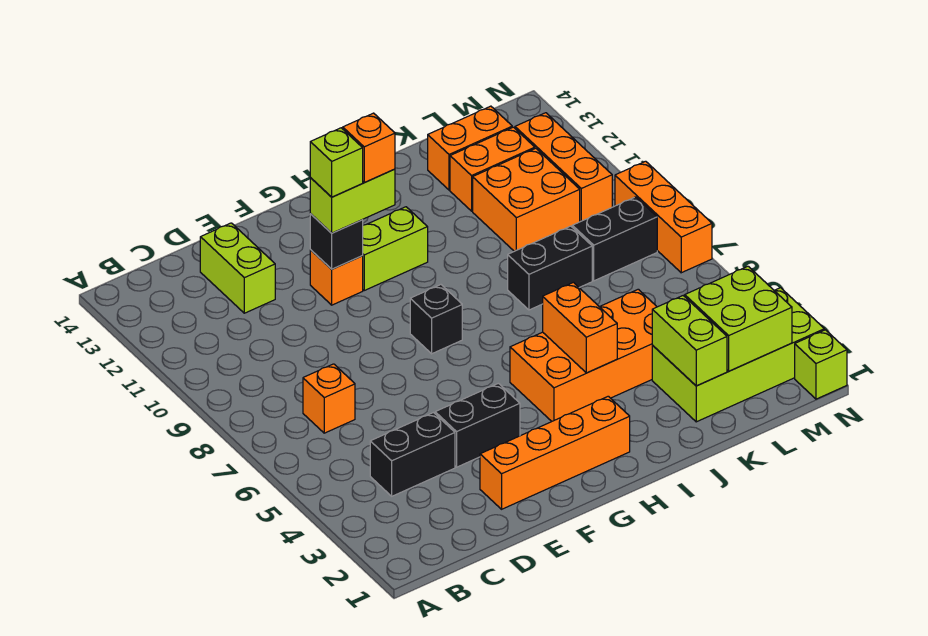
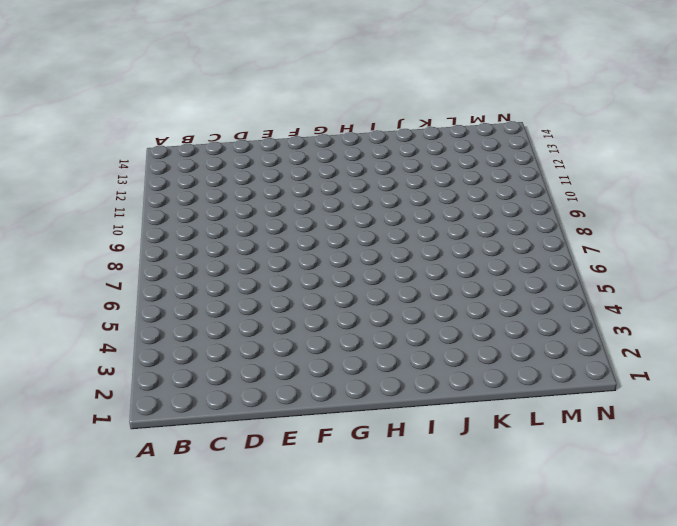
none -> black 1x2 brick [370,413,455,496]
none -> orange 1x1 brick [303,364,355,433]
none -> lime 1x2 brick [200,223,275,313]

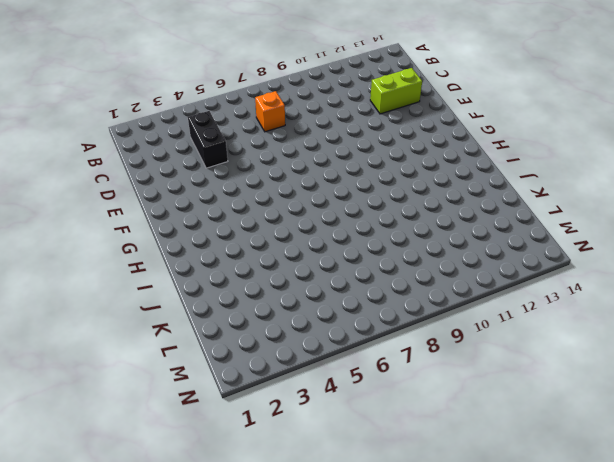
none -> orange 1x4 brick [480,396,630,509]
none -> black 1x2 brick [435,383,520,467]
none -> orange 1x1 brick [310,250,363,305]

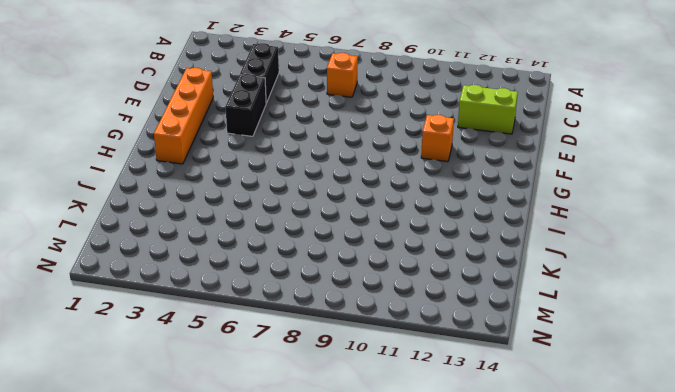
none -> black 1x1 brick [410,285,462,354]
none -> lime 1x2 brick [362,207,428,290]
none -> orange 2x4 brick [510,289,657,421]

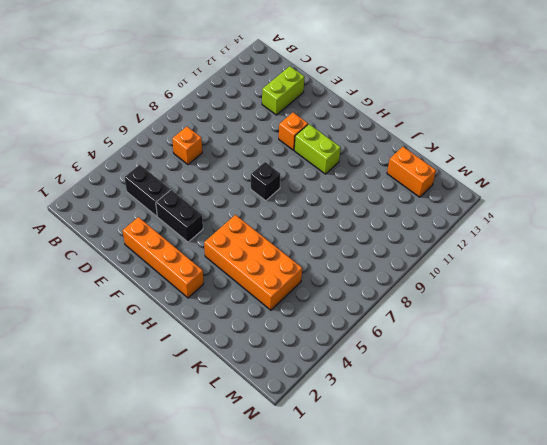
none -> black 1x2 brick [508,226,592,310]
none -> lime 2x4 brick [652,288,824,422]
none -> orange 2x2 brick [473,148,580,251]

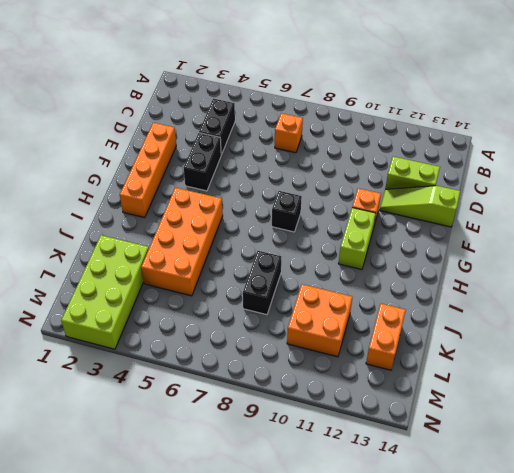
lime 1x3 slope [380,186,460,227] -> none
none -> orange 1x2 brick [450,127,535,211]
none -> black 1x2 brick [572,197,657,281]
none -> orange 1x3 brick [515,113,612,222]

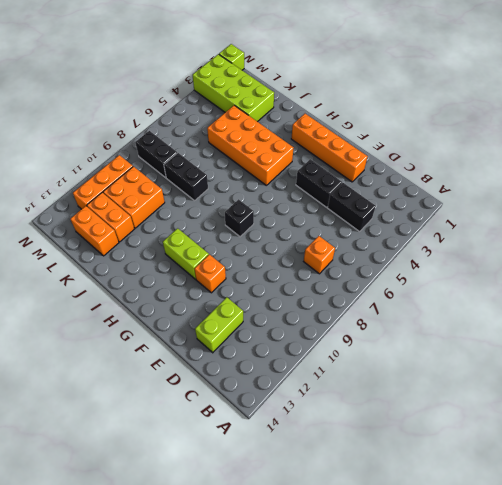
none -> orange 1x3 brick [615,161,712,273]
none -> black 1x1 brick [310,214,363,269]
none -> orange 1x2 brick [543,282,617,373]

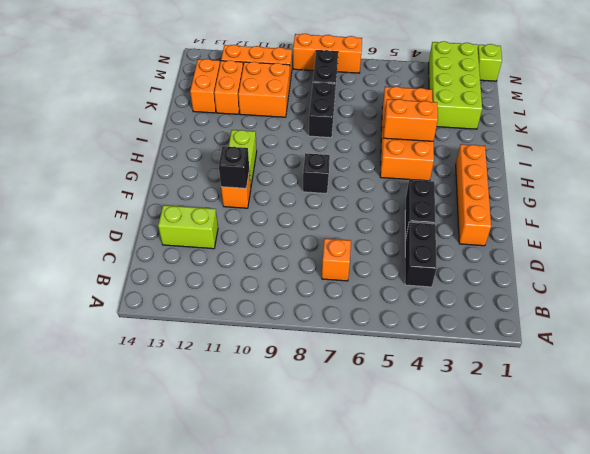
none -> lime 1x2 brick [652,296,727,386]
none -> lime 2x2 brick [685,266,792,371]
none -> lime 1x2 brick [310,169,395,233]

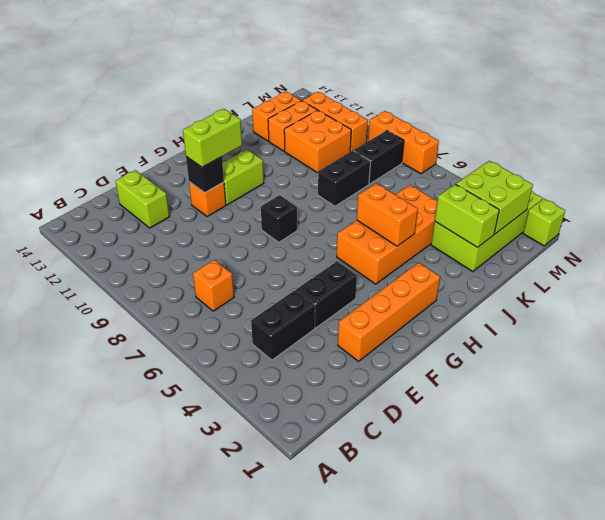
none -> lime 1x1 brick [310,128,363,197]
none -> orange 1x1 brick [343,113,395,183]

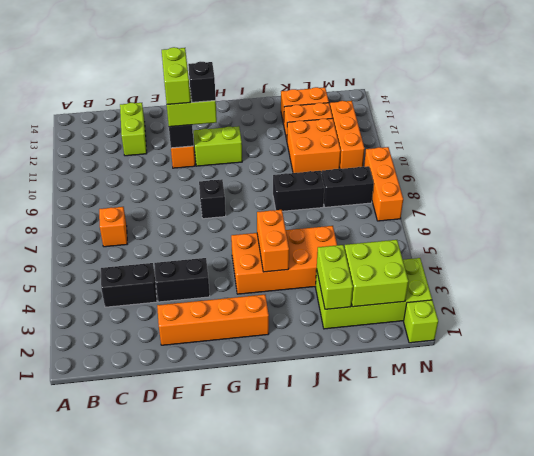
lime 1x2 brick [162,47,191,104] -> lime 1x1 brick [310,128,363,197]
black 1x1 brick [188,62,216,102] -> orange 1x1 brick [343,113,395,183]

